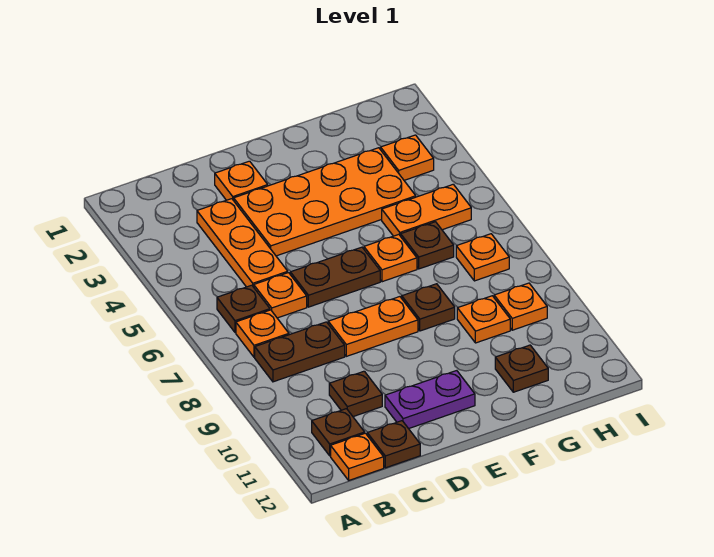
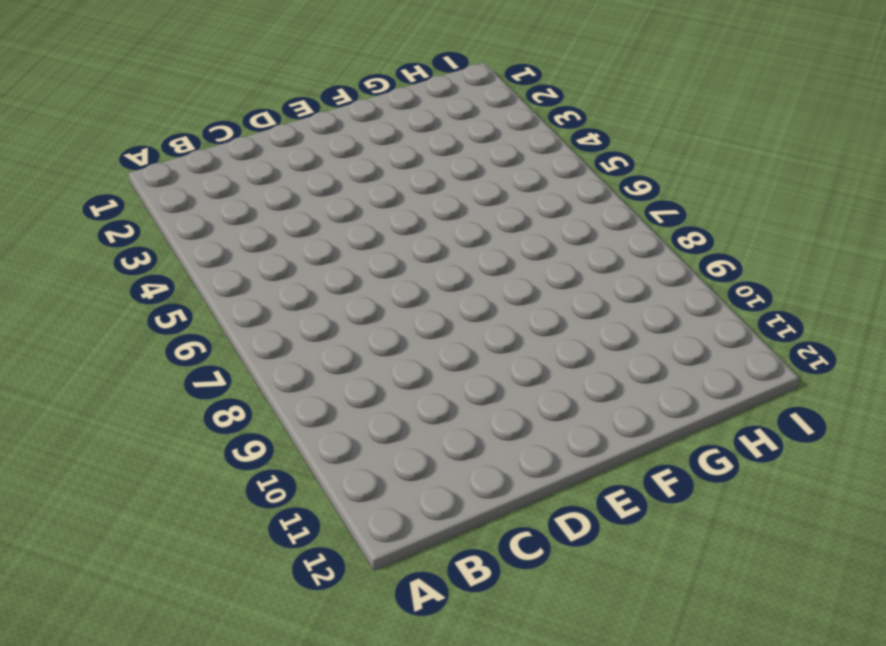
none -> brown 1x1 plate [217,285,270,332]
none -> orange 1x1 plate [236,310,289,357]
none -> brown 1x2 plate [255,322,345,382]

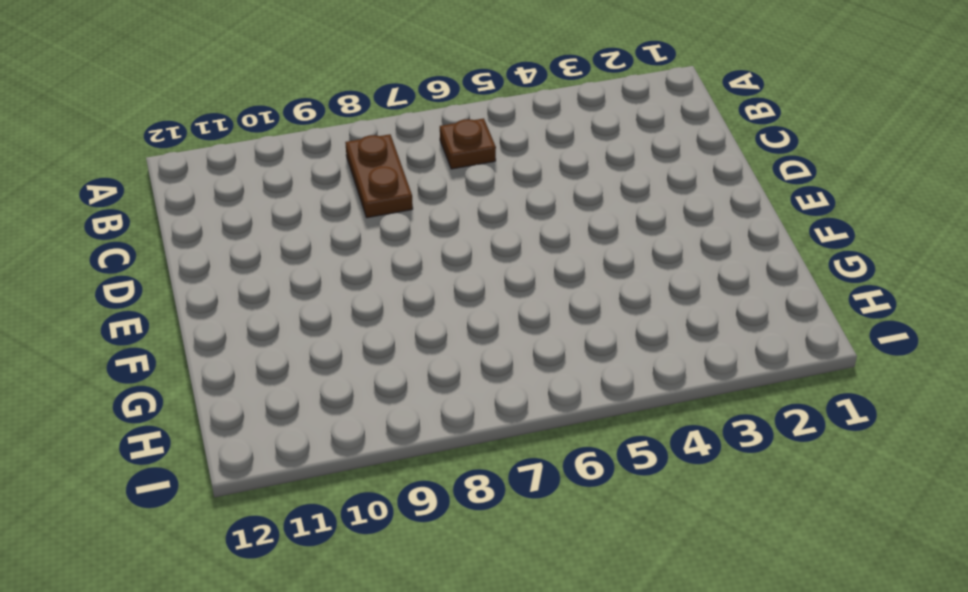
none -> orange 1x1 plate [236,310,289,357]
none -> brown 1x1 plate [312,409,365,456]
none -> orange 1x1 plate [331,433,384,480]

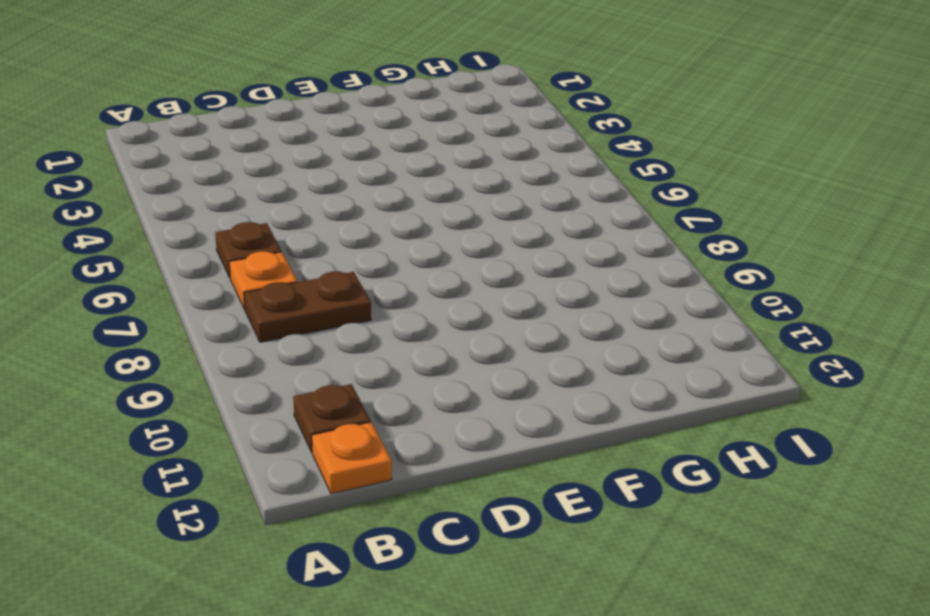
none -> orange 1x3 plate [197,199,288,287]
none -> orange 1x1 plate [254,273,307,318]
none -> brown 1x1 plate [329,371,382,417]

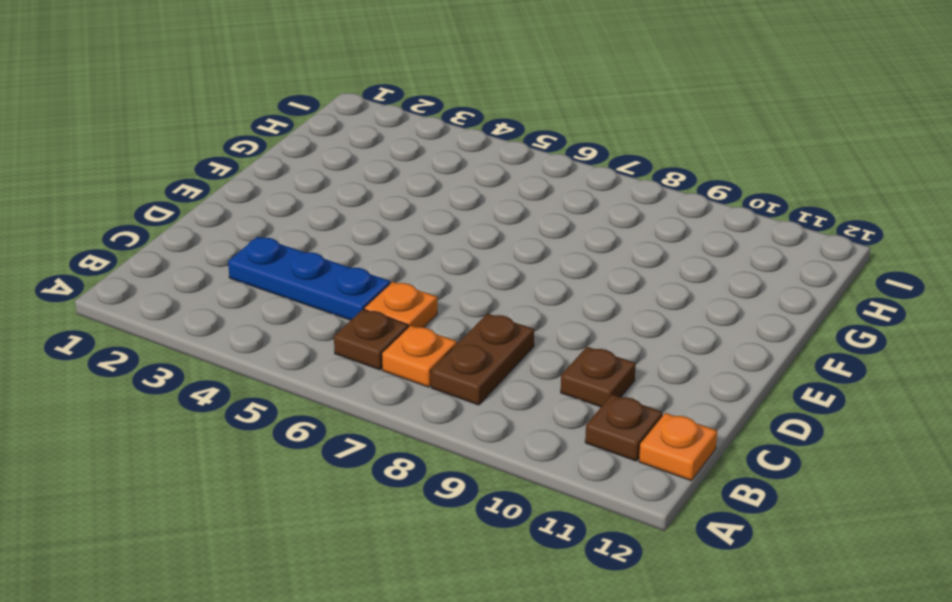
blue 1x3 plate [228,237,390,320] -> orange 1x3 plate [197,199,288,287]
none -> brown 1x1 plate [367,421,420,468]
none -> orange 1x1 plate [215,161,268,201]
none -> orange 2x4 plate [234,148,416,256]

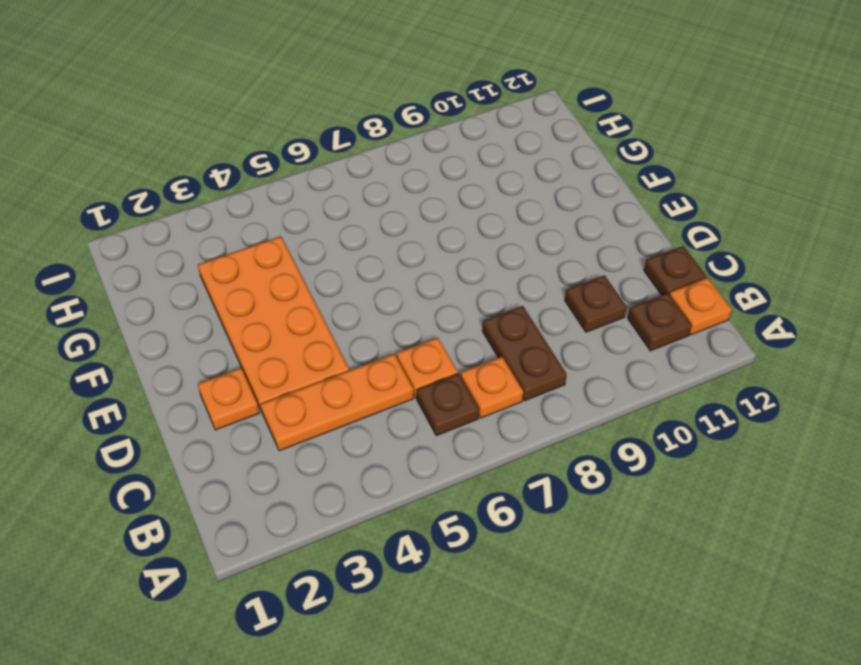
none -> brown 1x2 plate [290,247,380,307]
none -> orange 1x2 plate [328,297,418,356]
none -> purple 1x2 plate [385,371,475,429]

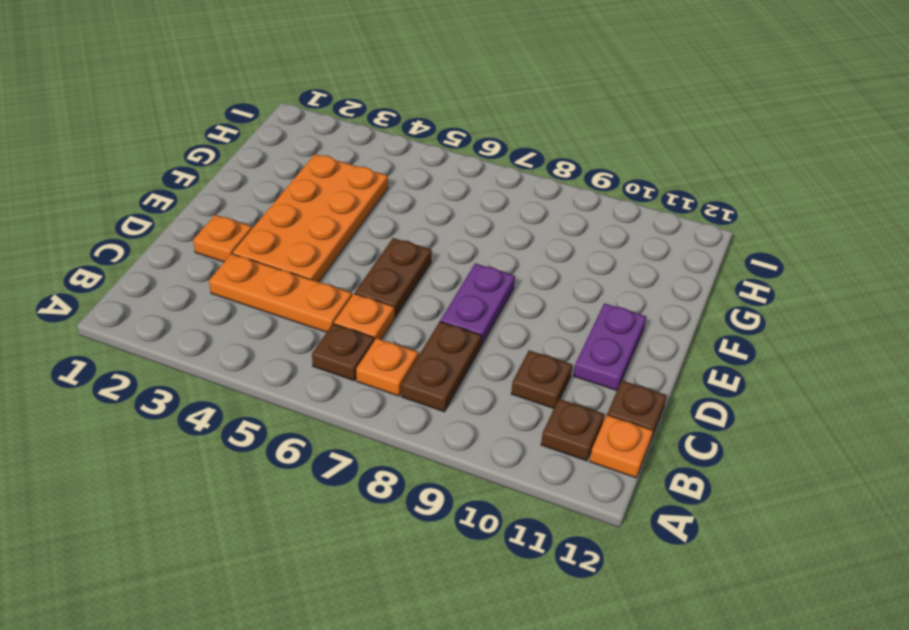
purple 1x2 plate [441,263,515,346] -> orange 1x2 plate [328,297,418,356]
none -> orange 1x1 plate [364,234,417,282]
none -> brown 1x1 plate [402,284,455,331]
none -> orange 1x2 plate [382,184,471,236]

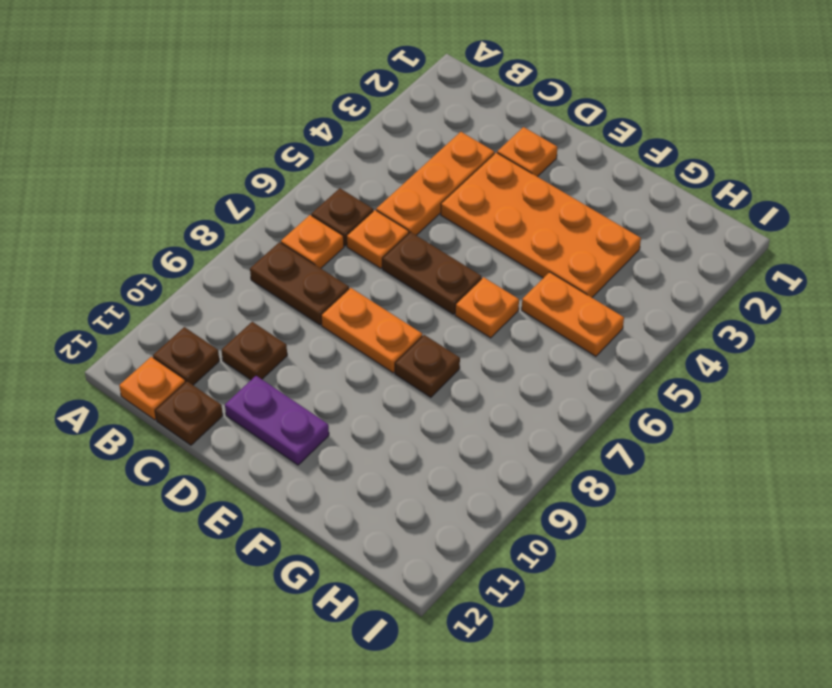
none -> brown 1x1 plate [401,222,454,269]
none -> orange 1x1 plate [457,296,510,343]
none -> brown 1x1 plate [495,345,548,392]

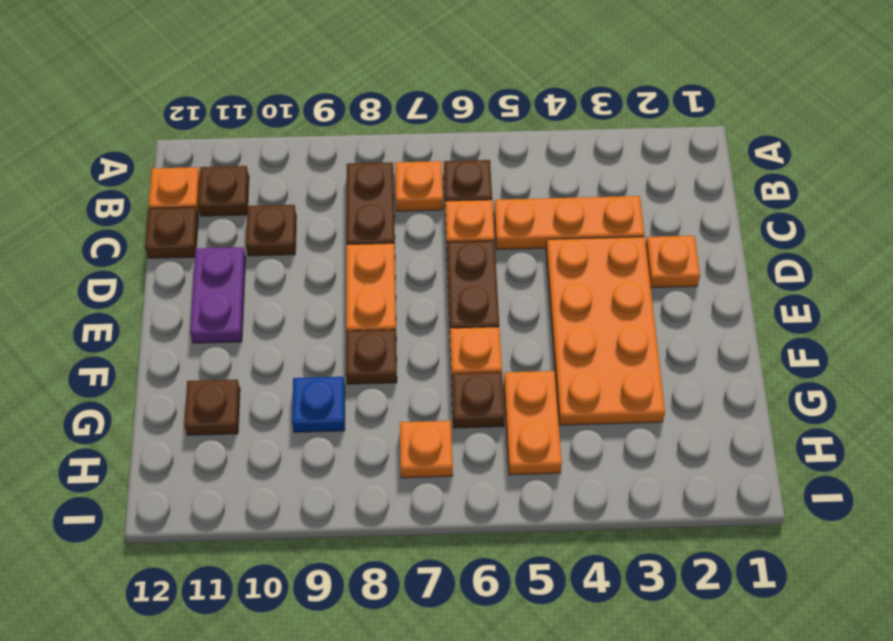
blue 1x1 plate [292,377,345,432] -> orange 1x1 plate [457,296,510,343]
none -> orange 1x1 plate [381,135,434,180]
none -> orange 1x1 plate [494,283,547,330]

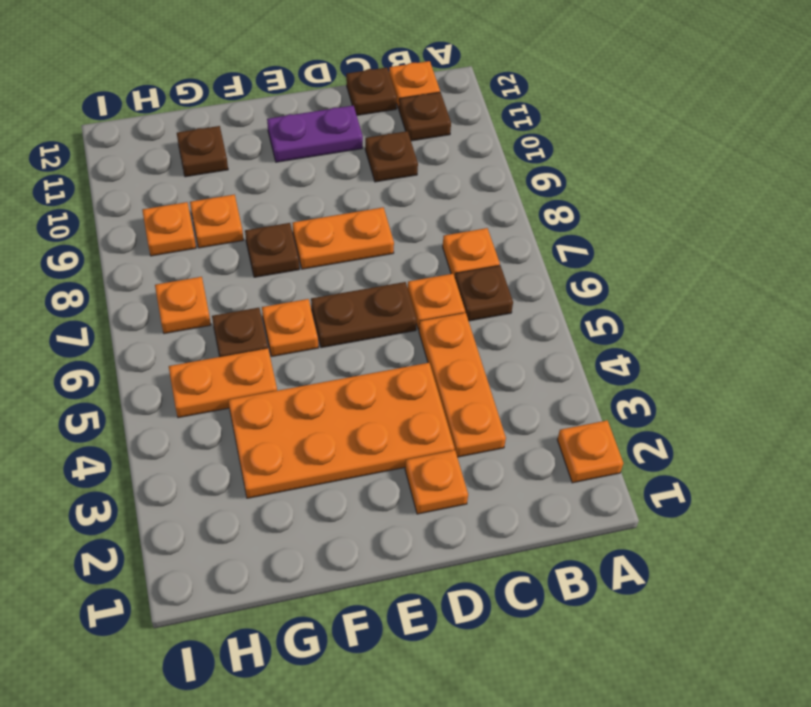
orange 1x1 plate [557,420,623,483] -> orange 1x1 plate moved to [381,135,434,180]
none -> brown 1x2 plate [255,322,345,382]

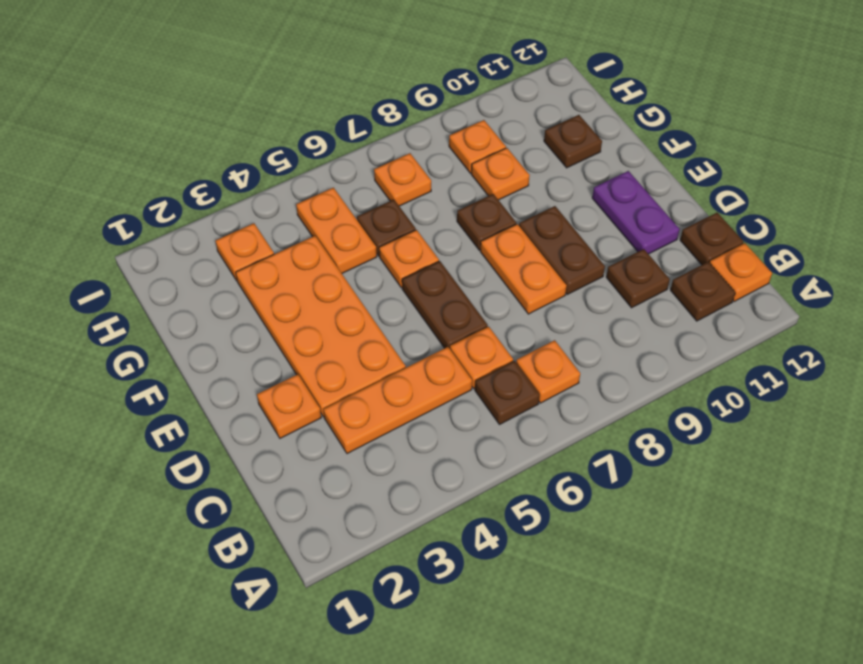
brown 1x2 plate [519,206,605,295] -> brown 1x2 plate moved to [255,322,345,382]

